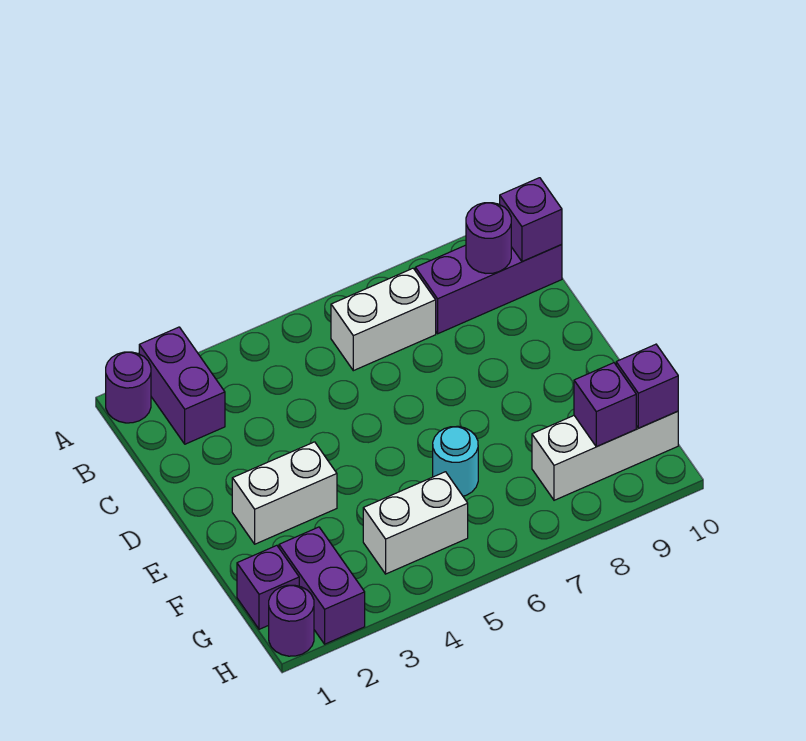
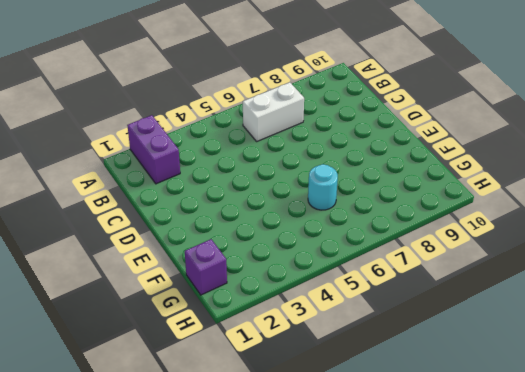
none -> purple 1x1 round brick [106,352,151,423]
none -> purple 1x3 brick [415,245,562,334]
none -> white 1x2 brick [232,442,337,544]

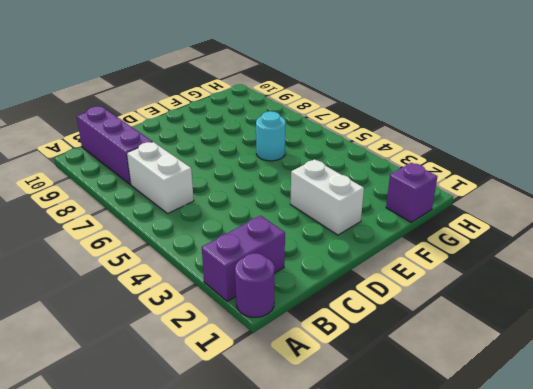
none -> purple 1x2 brick [279,527,365,644]
none -> white 1x2 brick [363,472,468,574]
none -> white 1x3 brick [532,411,678,500]

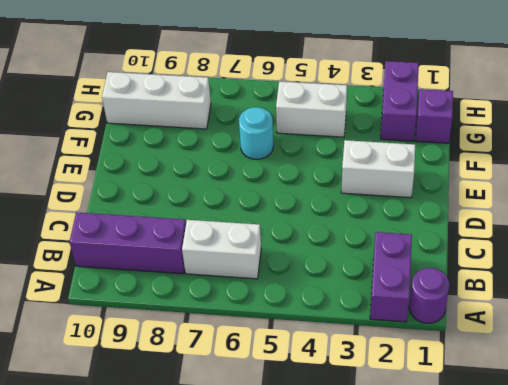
none -> purple 1x1 round brick [269,585,314,656]
none -> purple 1x1 round brick [466,203,511,273]
none -> purple 1x1 brick [500,178,562,262]

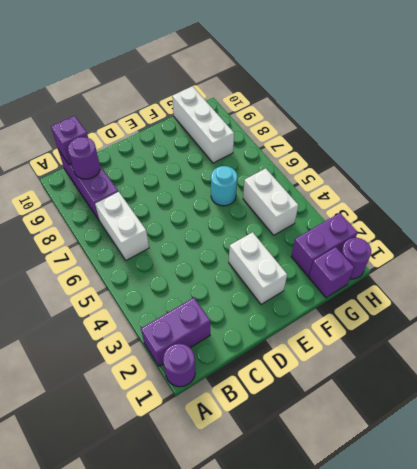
none -> purple 1x1 brick [574,363,636,447]
none -> purple 1x1 brick [616,344,678,428]

